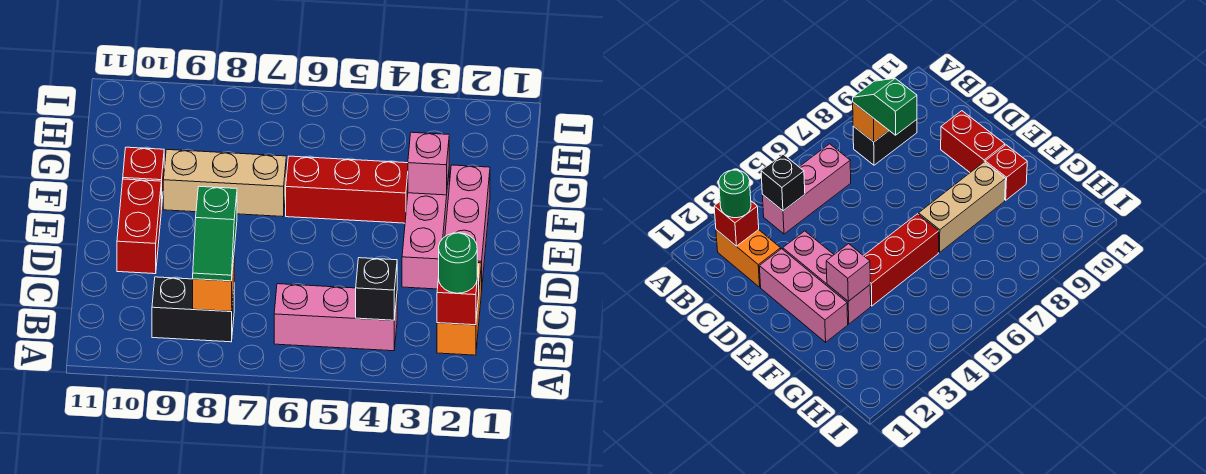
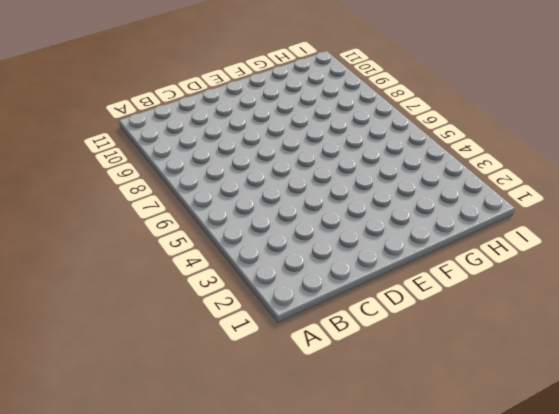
none -> orange 1x2 brick [437,263,482,355]
none -> pink 1x3 brick [274,284,397,351]
none -> black 1x2 brick [152,277,234,342]

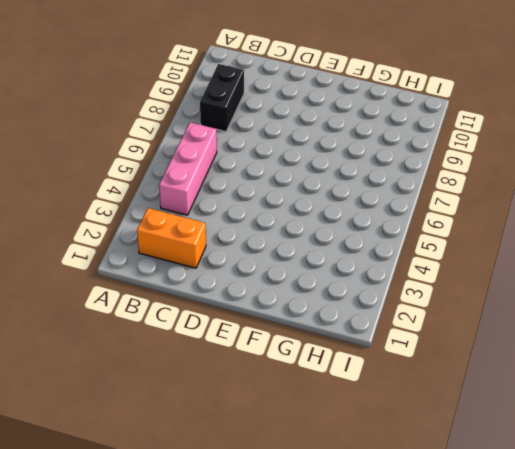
none -> pink 1x3 brick [445,165,490,282]
none -> pink 1x3 brick [402,174,449,289]
none -> red 1x2 brick [117,179,161,274]

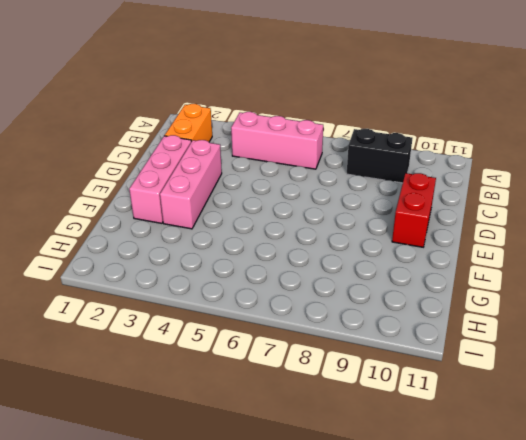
none -> red 1x3 brick [286,156,408,223]
none -> tan 1x3 brick [163,149,286,217]
none -> red 1x1 brick [123,147,164,210]

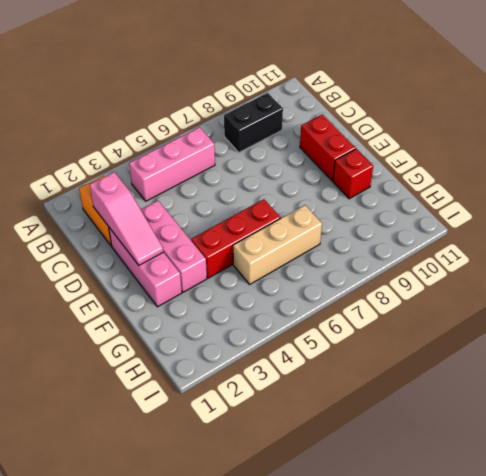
pink 1x3 slope [90,172,164,265] -> none
tan 1x3 brick [233,205,322,284] -> tan 1x3 brick moved to [163,149,286,217]
none -> red 1x1 brick [437,264,479,325]
none -> black 1x1 brick [356,258,397,320]
none -> orange 1x1 brick [193,259,234,311]

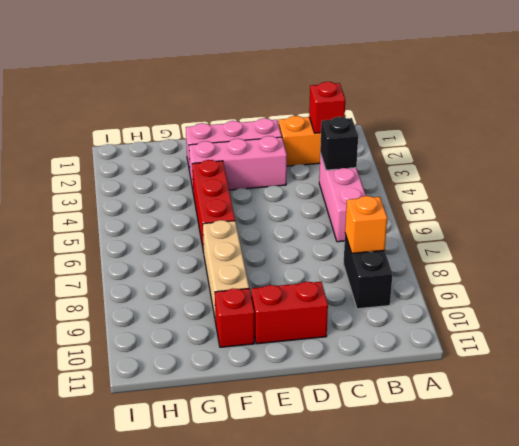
none -> pink 1x1 brick [408,132,449,195]
none -> green 1x1 round brick [439,233,477,293]
none -> green 1x2 slope [193,186,237,281]

